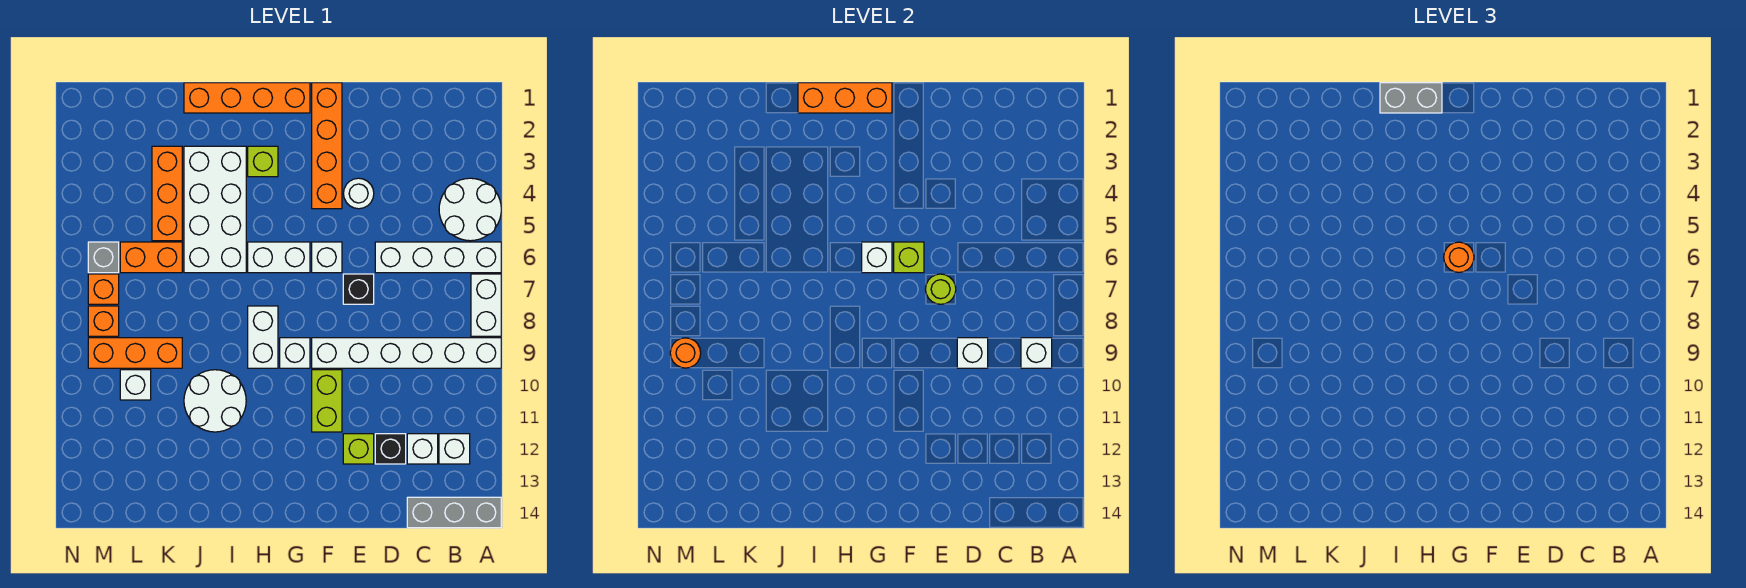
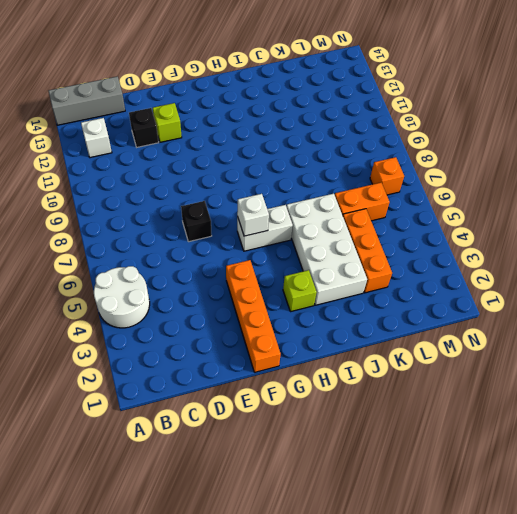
none -> white 1x4 brick [375,242,501,273]
none -> white 1x2 brick [471,274,501,336]
none -> white 1x6 brick [312,338,501,368]
none -> white 1x1 brick [407,434,438,464]

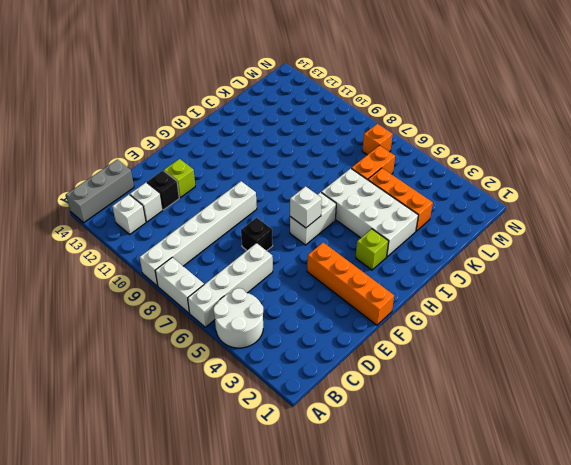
none -> white 1x1 round brick [344,178,374,209]
none -> white 1x1 brick [312,242,342,273]
none -> lime 1x2 brick [312,370,342,432]
none -> orange 1x4 brick [184,83,310,113]

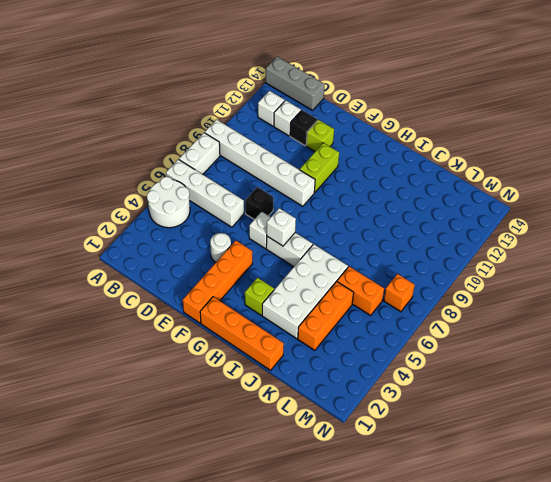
none -> white 1x1 brick [280,338,310,368]
none -> white 1x2 brick [248,306,278,368]
none -> white 2x2 round brick [184,370,246,432]
none -> orange 1x3 brick [88,338,182,368]

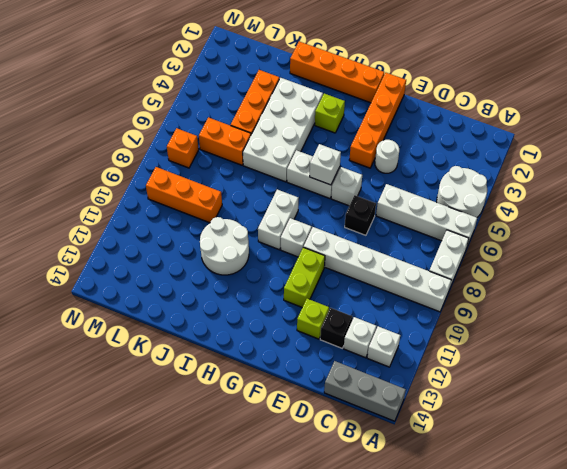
none -> white 1x1 brick [120,370,151,400]
none -> grey 1x1 brick [88,242,119,273]
none -> orange 1x1 brick [88,306,119,336]
none -> white 1x1 brick [1021,338,1052,368]

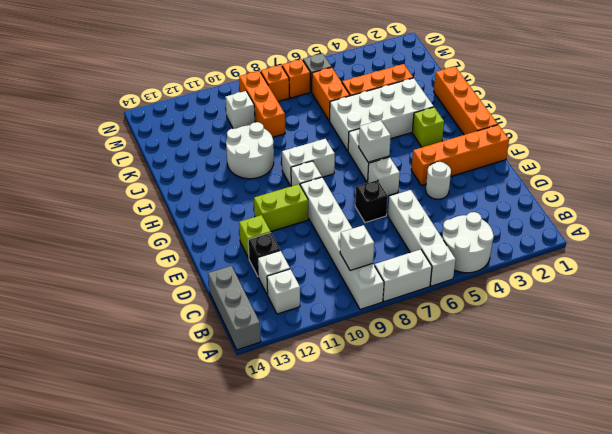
none -> white 1x1 brick [957,338,988,368]
none -> lime 1x1 round brick [926,274,956,304]
none -> lime 1x1 brick [894,242,924,273]
none -> orange 1x3 brick [798,83,892,113]

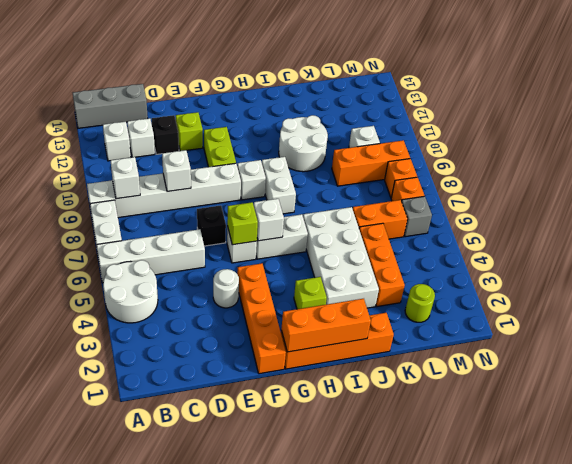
lime 1x1 round brick [405,284,435,322] -> lime 1x1 round brick moved to [926,274,956,304]
none -> orange 1x1 round brick [670,338,701,368]
none -> orange 1x1 round brick [1444,242,1474,272]
none -> grey 1x2 brick [1380,83,1442,113]

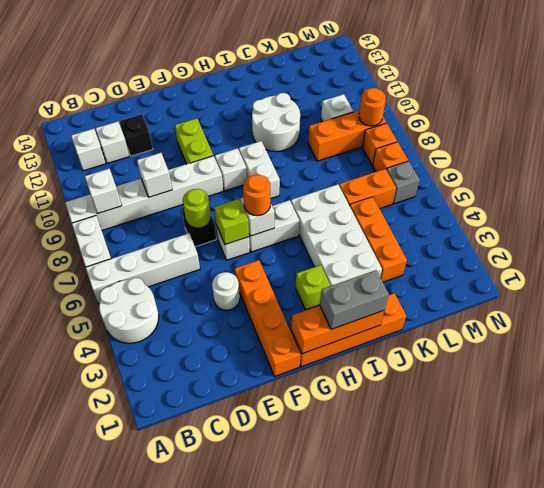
none -> grey 1x3 brick [407,497,501,528]
none -> lime 1x1 brick [343,434,374,464]

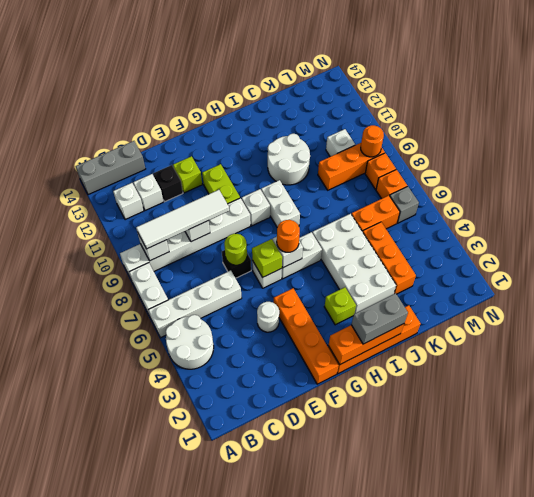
white 1x4 tile [136,190,229,249] -> none

